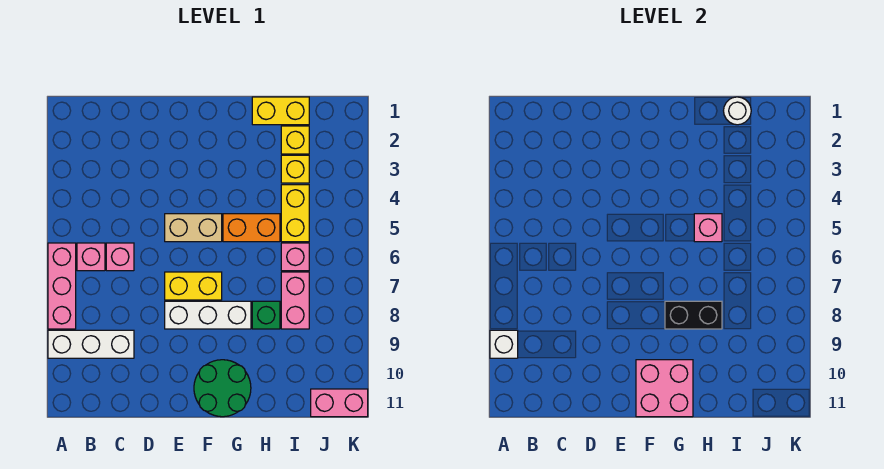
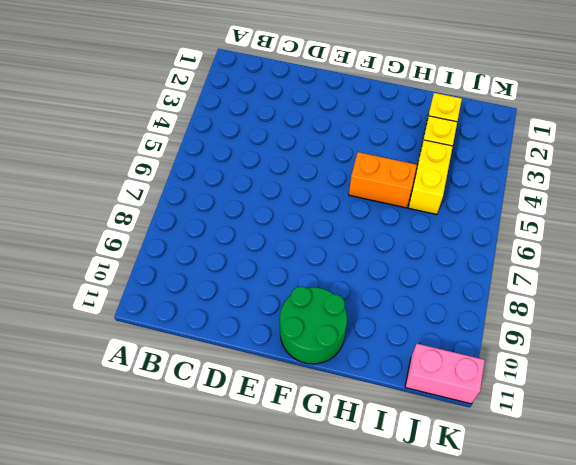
none -> pink 1x3 brick [48,243,76,329]
none -> white 1x3 brick [48,330,134,358]
none -> pink 1x1 brick [77,243,105,271]

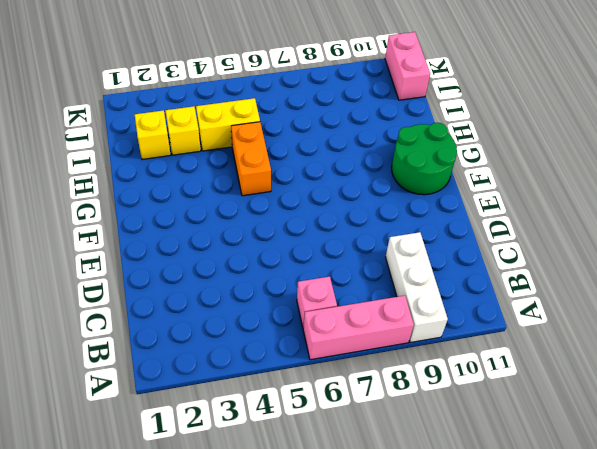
none -> pink 1x1 brick [106,243,134,271]
none -> tan 1x2 brick [165,214,222,242]
none -> yellow 1x2 brick [165,272,222,300]

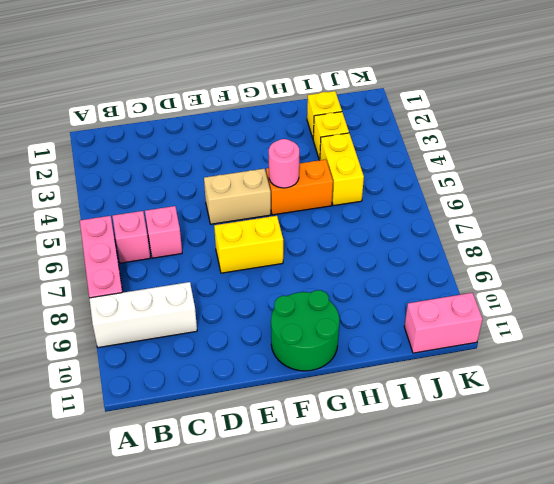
pink 1x1 round brick [269,139,299,188] -> none
none -> white 1x3 brick [165,301,251,329]
none -> yellow 1x2 brick [252,97,309,125]
none -> green 1x1 brick [252,301,280,329]

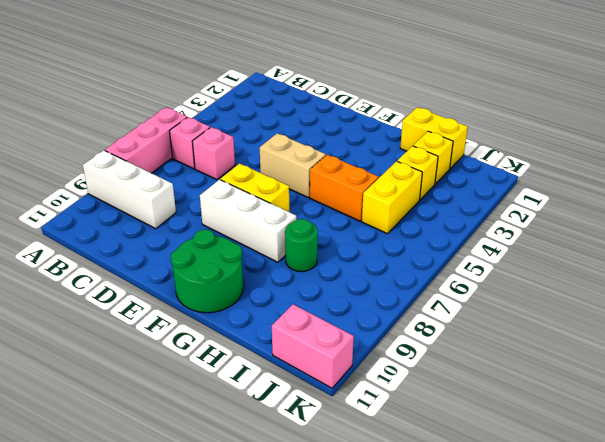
green 1x1 round brick [285,219,318,272] -> green 1x1 brick [252,301,280,329]
none -> pink 1x1 brick [281,243,309,271]
none -> pink 1x2 brick [281,272,309,329]
none -> white 1x1 brick [490,330,518,358]

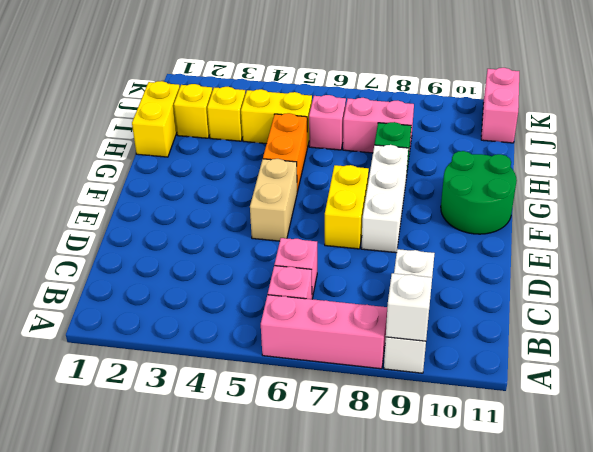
none -> pink 2x2 brick [636,360,693,417]
none -> black 1x2 brick [665,301,722,329]
none -> pink 1x1 brick [694,214,722,242]

